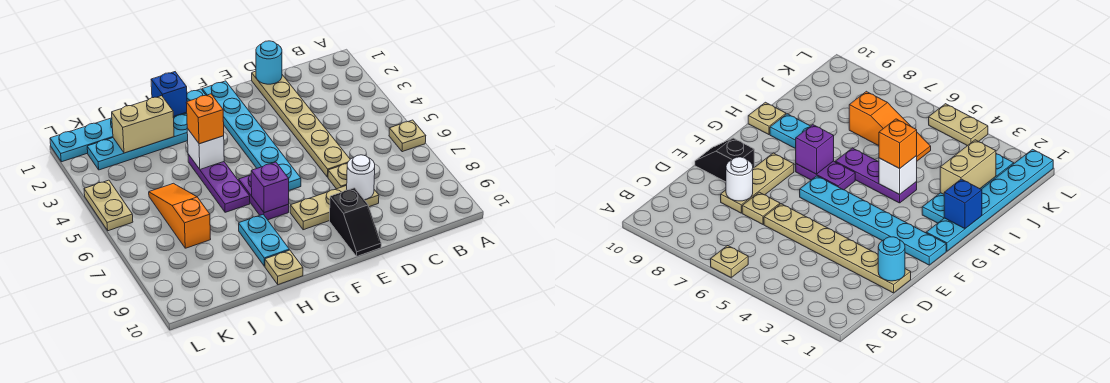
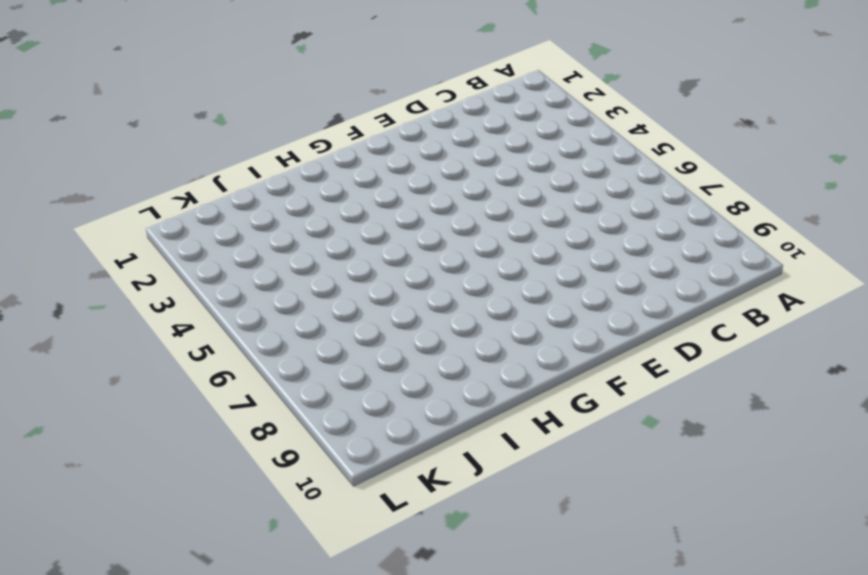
none -> tan 1x1 plate [389,120,426,152]
none -> tan 1x6 plate [252,71,350,177]
none -> tan 1x1 plate [328,164,347,189]

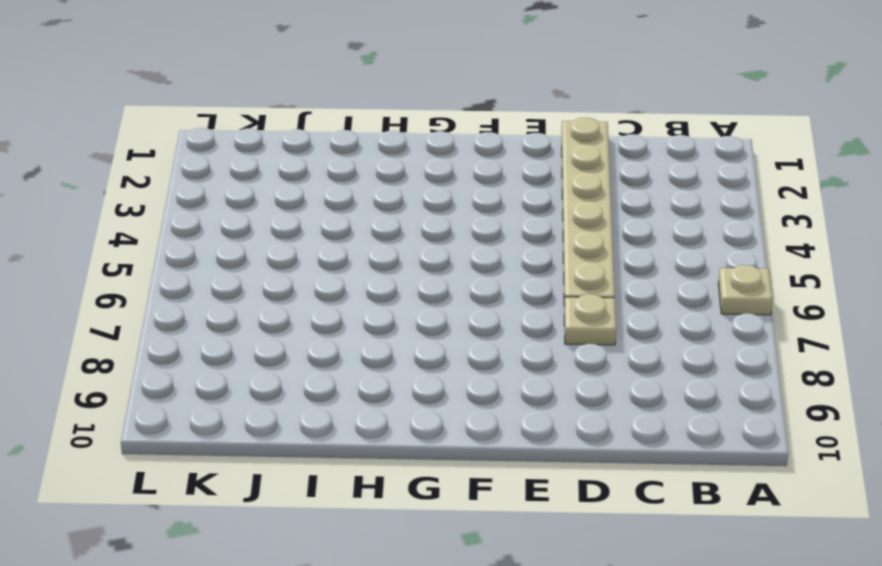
none -> tan 1x3 plate [290,185,379,230]
none -> black 1x2 slope [330,188,381,256]
none -> cyan 1x6 plate [202,81,301,190]

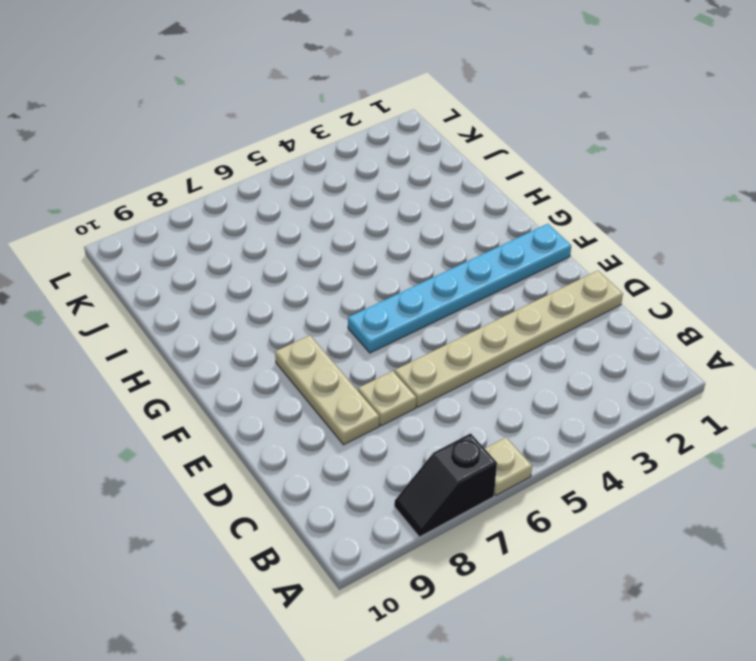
black 1x2 slope [394,433,497,537] -> black 1x2 slope moved to [330,188,381,256]
none -> cyan 1x6 plate [50,89,205,162]
none -> purple 1x2 plate [239,175,289,220]
none -> cyan 1x4 plate [87,114,188,170]

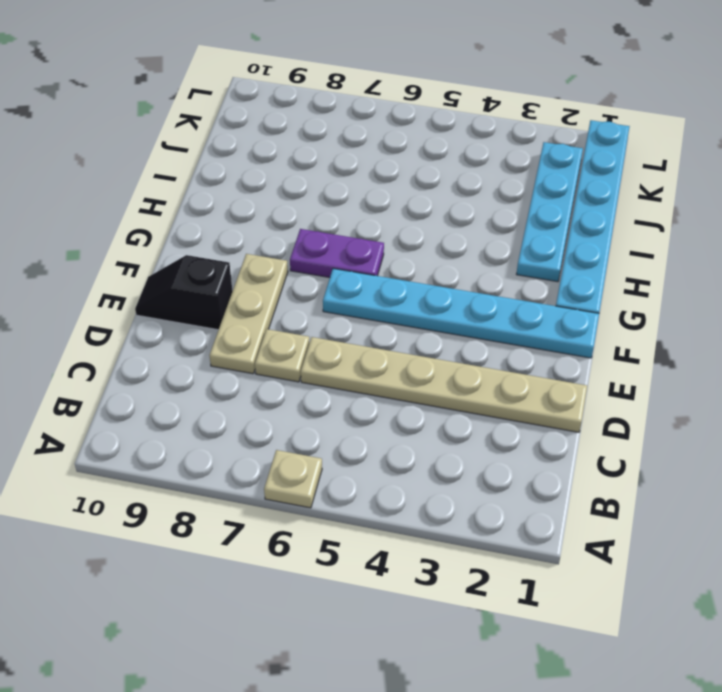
none -> purple 1x3 plate [188,154,250,212]
none -> cyan 1x2 plate [239,215,289,266]
none -> tan 1x1 plate [265,250,303,285]

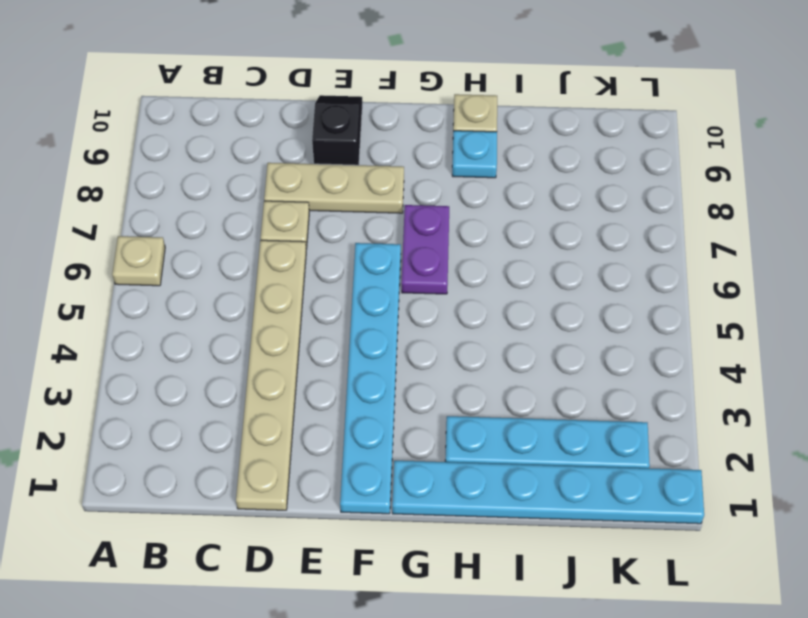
cyan 1x1 plate [452,131,497,178] -> cyan 1x2 plate [239,215,289,266]
none -> purple 1x3 plate [188,154,250,212]
none -> orange 1x3 slope [149,183,211,248]
none -> tan 1x2 plate [84,180,133,231]

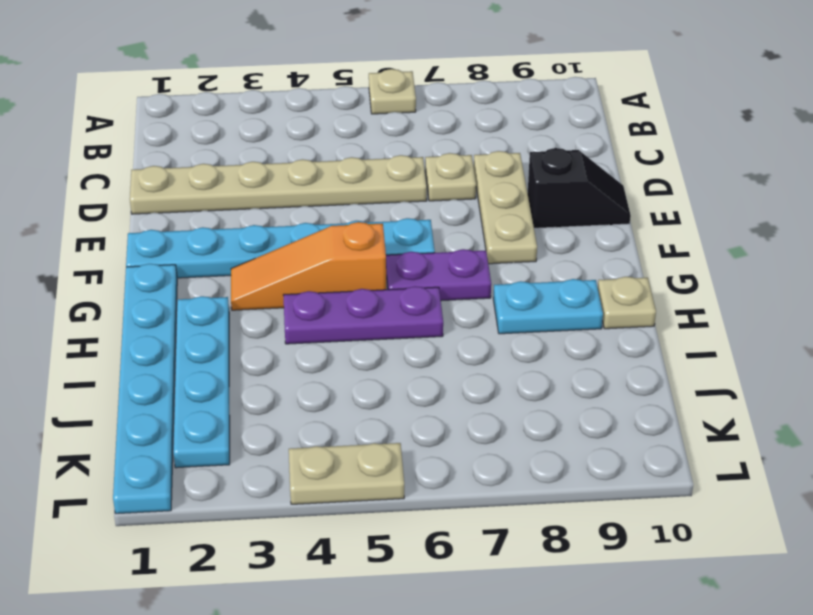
orange 1x3 slope [231,222,386,310] -> orange 1x3 slope moved to [149,183,211,248]
none -> cyan 1x1 round brick [256,41,282,84]
none -> white 1x1 round brick [347,155,375,200]
none -> purple 1x1 brick [251,162,289,213]

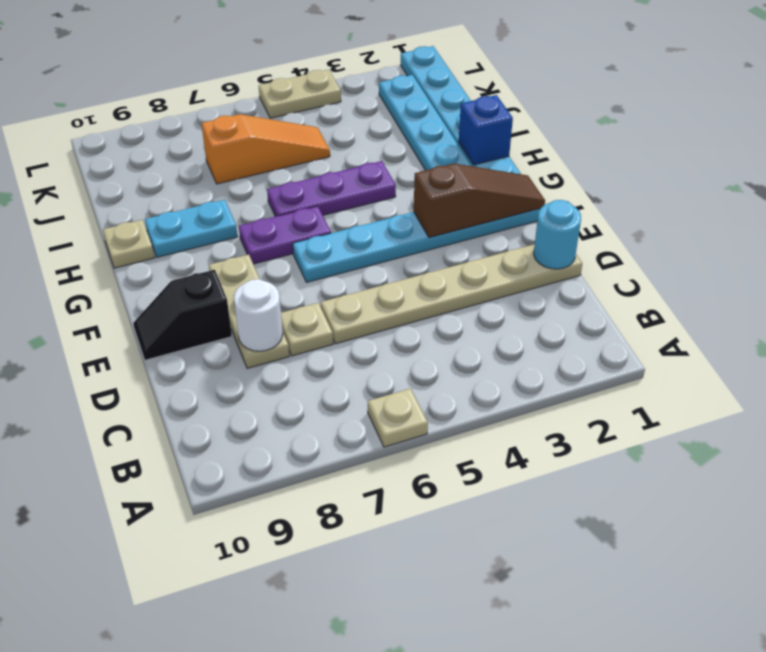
brown 1x3 slope [414,163,545,238] -> none
none -> purple 1x1 brick [251,162,289,213]
none -> white 1x1 brick [187,128,224,169]
none -> tan 1x2 brick [112,96,174,153]

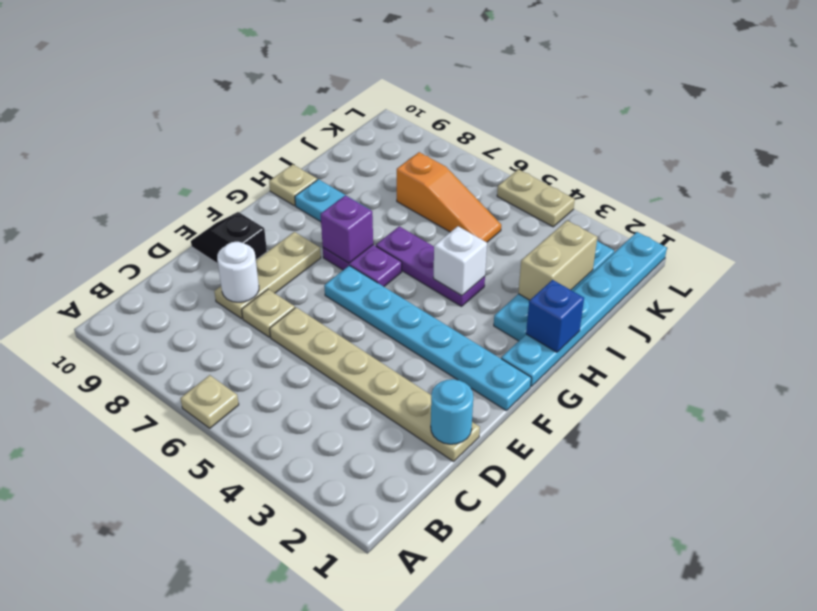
none -> orange 1x1 brick [186,94,224,144]

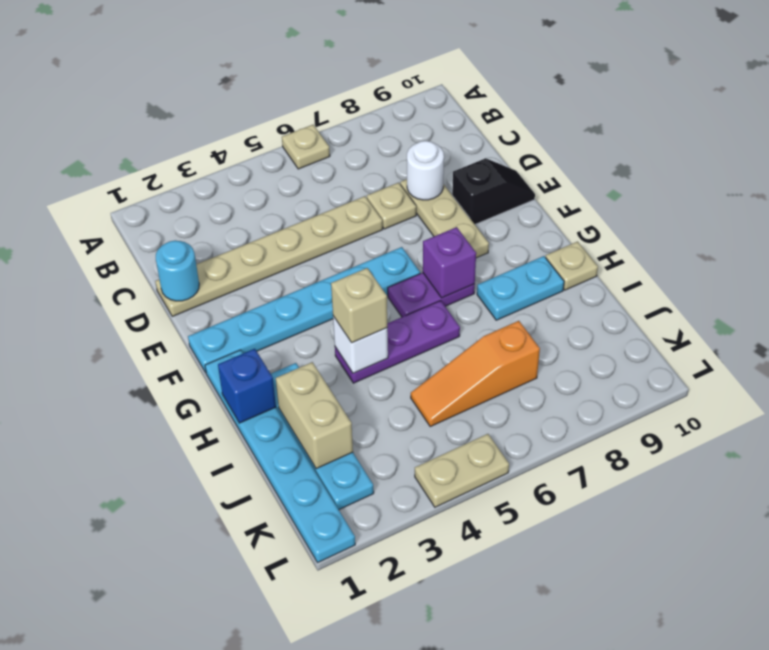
tan 1x1 brick [331,268,387,343] -> orange 1x1 brick [186,94,224,144]

